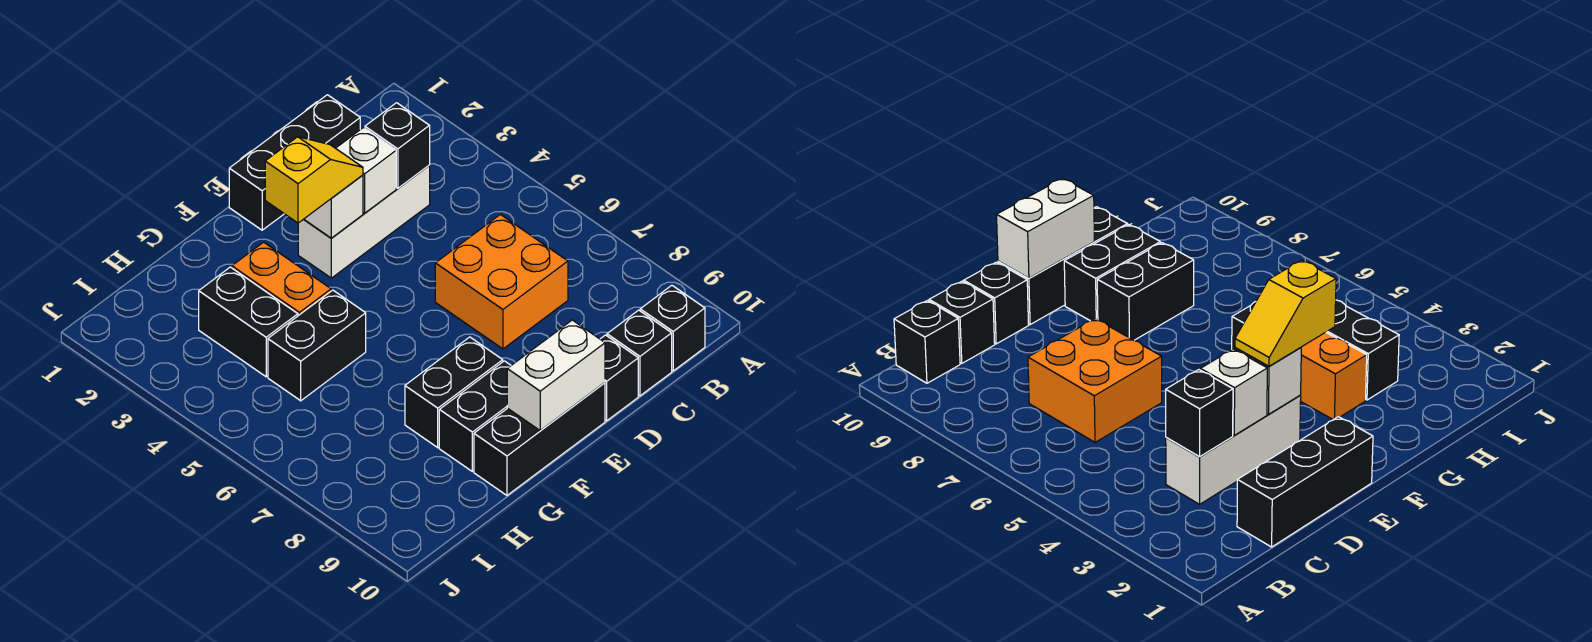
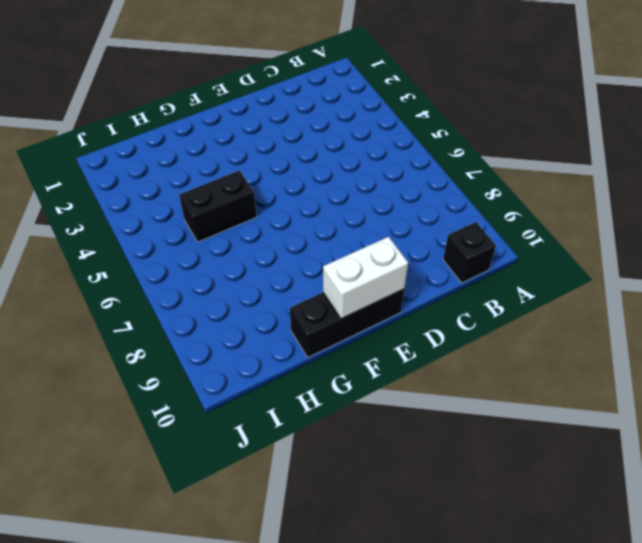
none -> black 1x3 brick [229,95,360,230]
none -> white 1x3 brick [298,166,430,278]
none -> orange 2x2 brick [435,214,568,349]

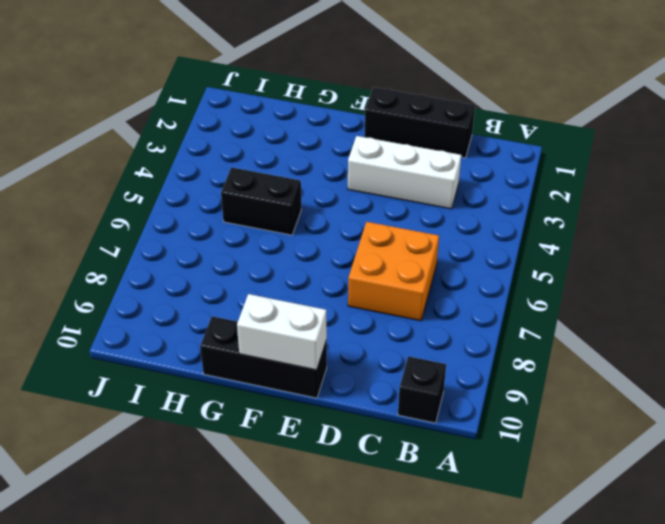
none -> black 1x1 brick [607,310,672,396]
none -> black 1x1 brick [601,335,638,421]
none -> black 1x2 brick [405,337,503,448]

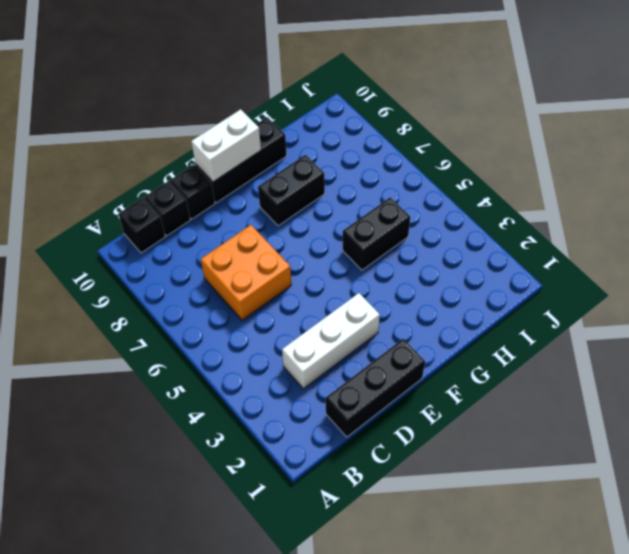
none -> black 1x2 brick [439,361,511,471]
none -> orange 1x2 brick [232,242,331,316]
none -> black 1x2 brick [199,267,298,377]

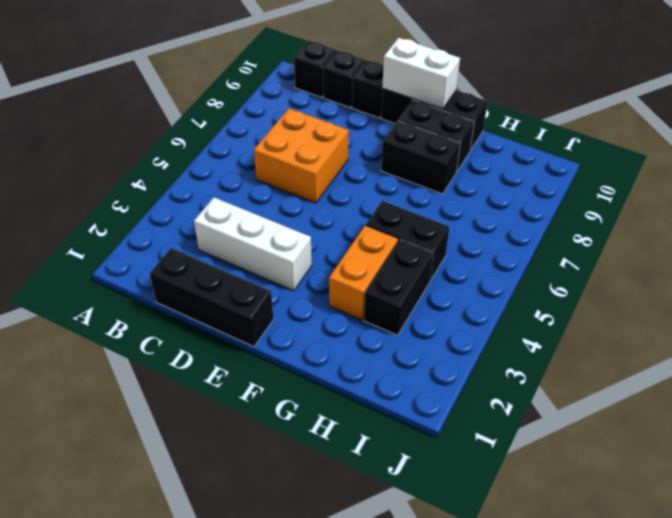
none -> black 1x1 brick [365,103,430,188]
none -> white 1x1 brick [336,128,396,213]
none -> white 1x1 brick [304,175,363,238]

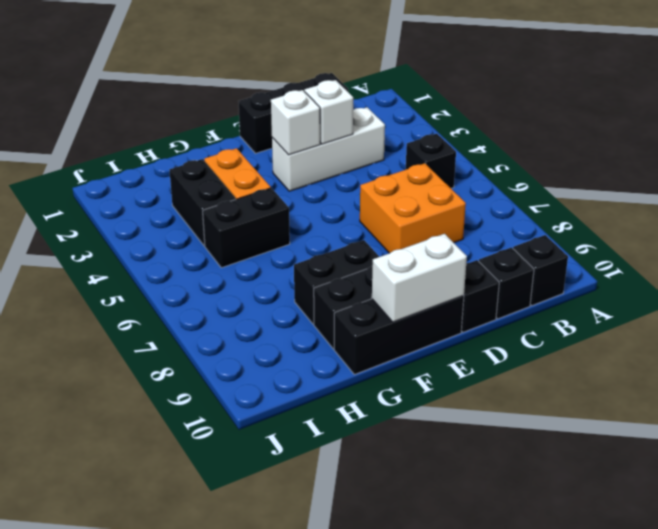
black 1x1 brick [406,134,456,188] -> black 1x1 brick moved to [365,103,430,188]
none -> yellow 1x2 slope [265,137,363,223]

